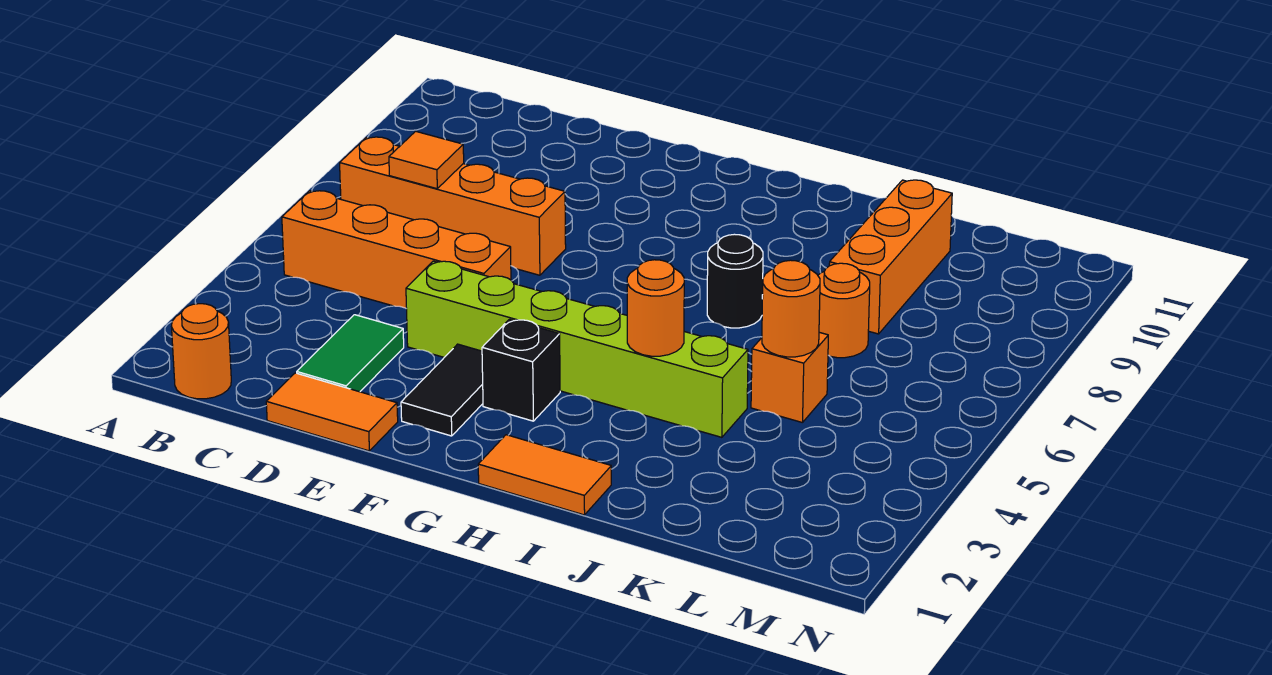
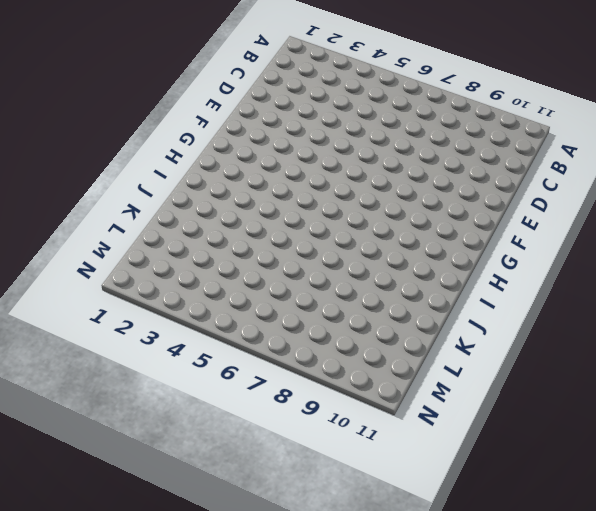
none -> orange 1x1 round brick [172,304,231,399]
none -> orange 1x4 brick [282,191,511,309]
none -> orange 1x4 brick [340,137,566,275]

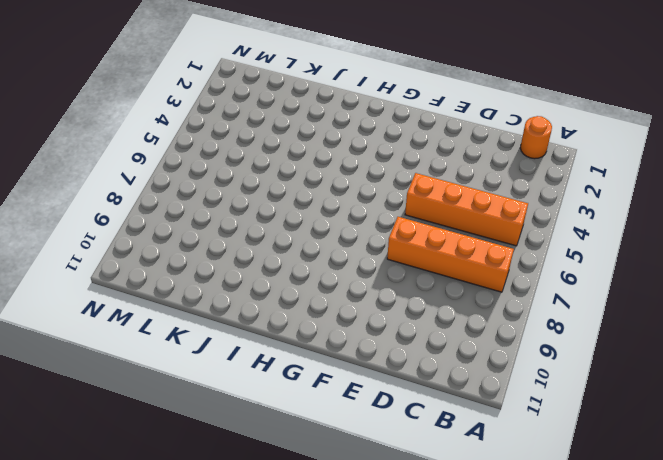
none -> orange 1x2 tile [266,373,398,451]
none -> green 1x2 tile [297,315,404,392]
none -> lime 1x6 brick [406,261,748,437]

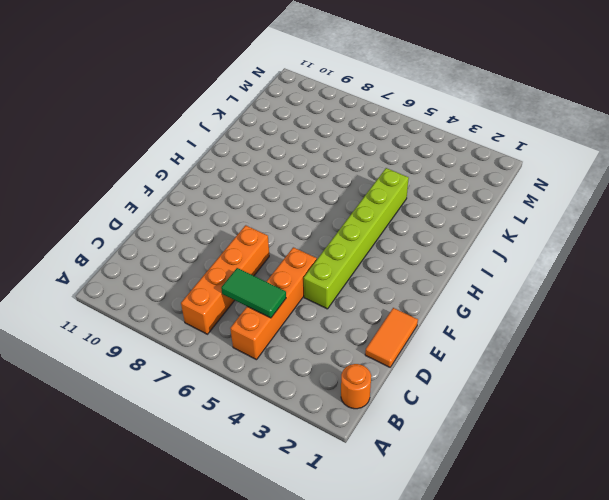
green 1x2 tile [221,268,286,318] -> green 1x2 tile moved to [297,315,404,392]
none -> black 1x2 tile [401,344,483,436]
none -> black 1x1 brick [482,319,560,421]
none -> orange 1x2 tile [478,435,611,515]

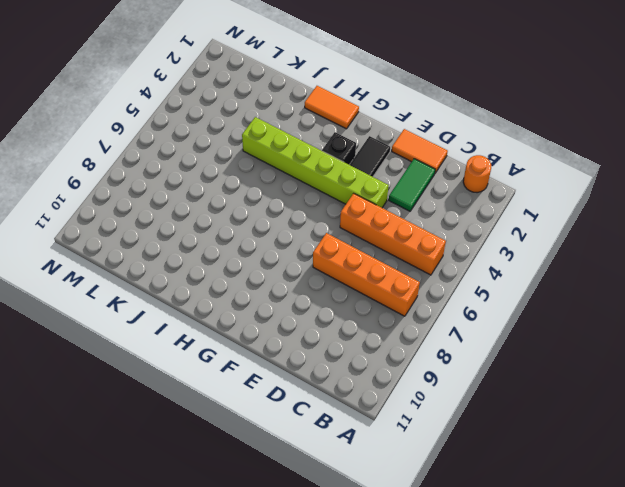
none -> black 1x1 round brick [707,234,763,328]
none -> orange 1x1 brick [751,332,828,423]
none -> orange 1x1 round brick [818,263,870,358]

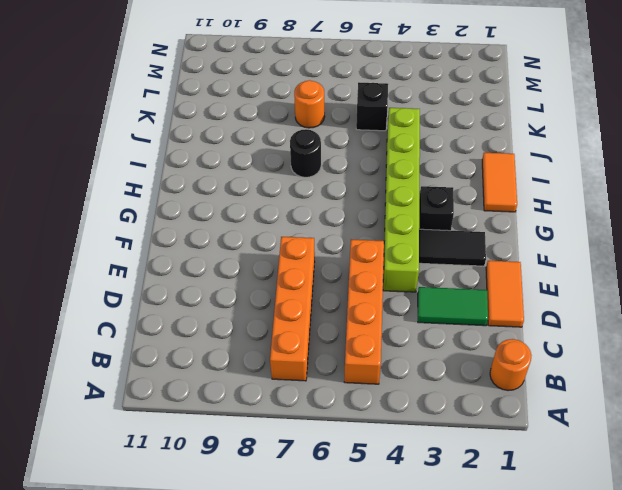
black 1x1 brick [356,82,388,131] -> orange 1x1 brick [751,332,828,423]
none -> orange 1x3 brick [829,180,952,334]
none -> orange 1x1 tile [389,131,464,189]
none -> orange 1x1 round brick [627,260,684,356]

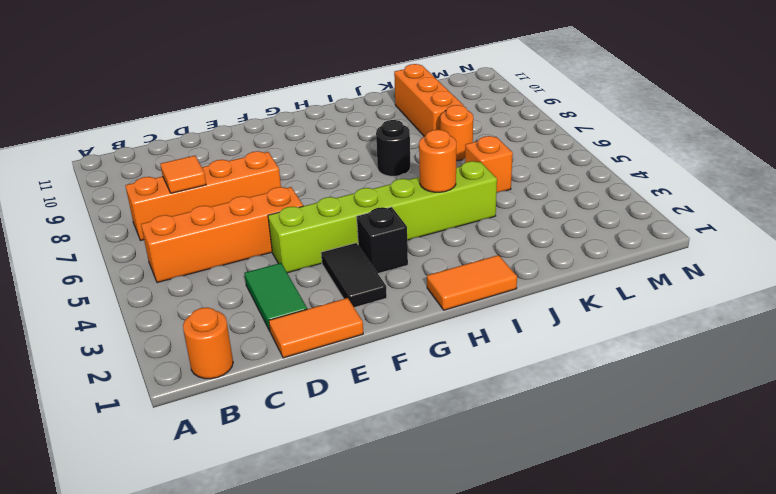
none -> orange 1x1 round brick [762,260,820,357]

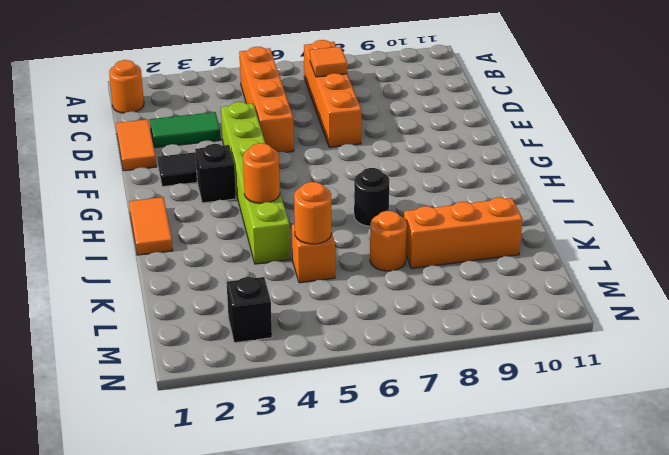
black 1x1 brick [227,277,272,343] -> none

